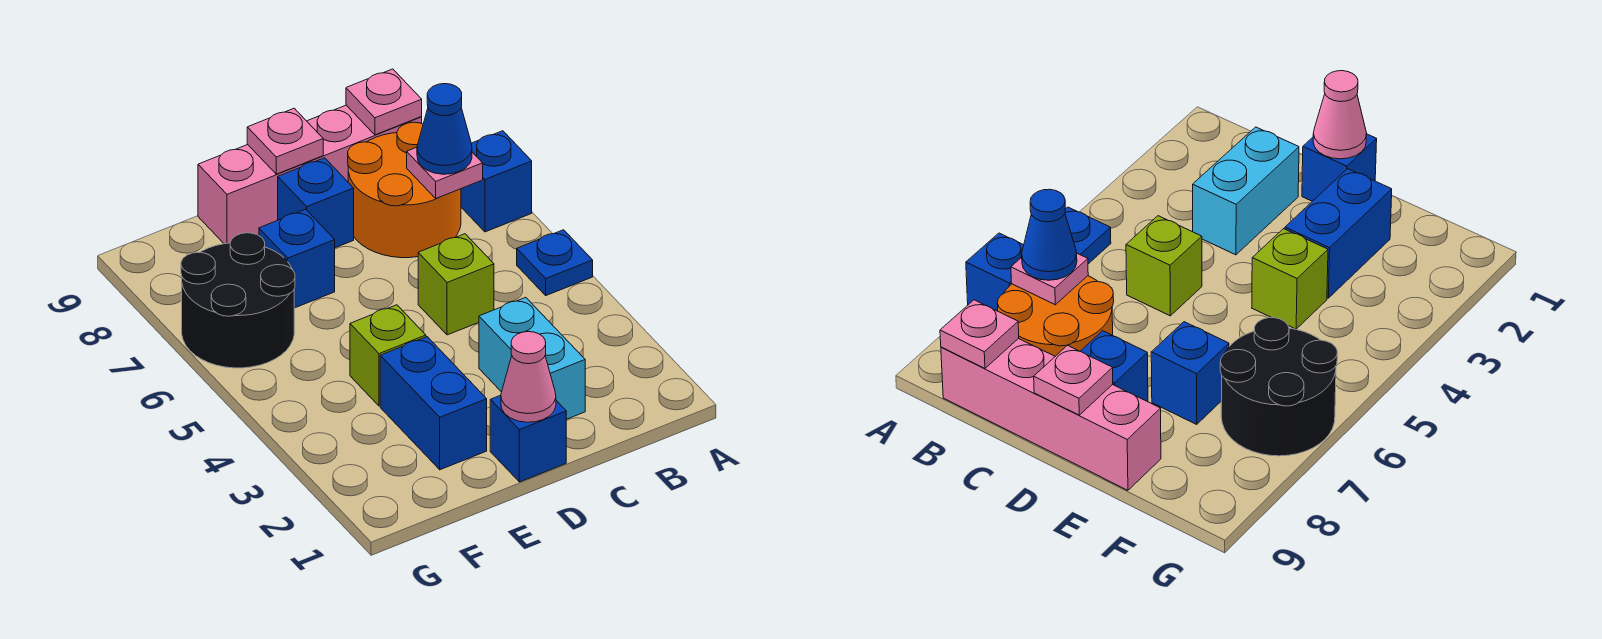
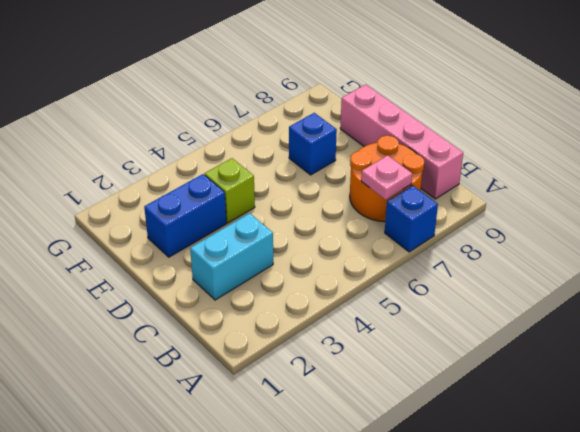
none -> blue 1x1 plate [517,230,593,295]
none -> lime 1x1 brick [418,234,494,335]
none -> blue 1x1 brick [490,395,566,482]

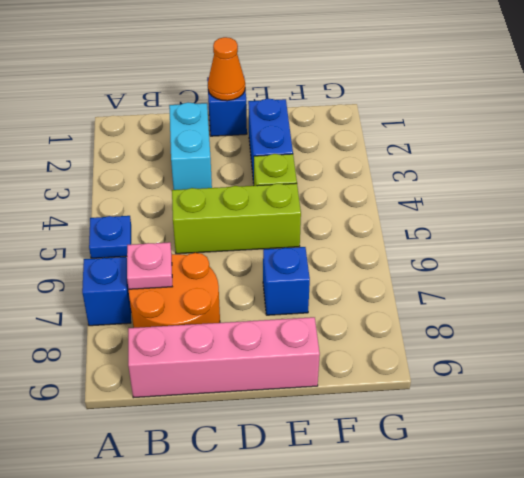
lime 1x3 brick [172,183,301,254] -> lime 1x1 brick [418,234,494,335]
orange 1x1 cone [208,37,245,101] -> pink 1x1 cone [501,332,556,422]
none -> blue 1x1 brick [278,158,354,248]
none -> black 2x2 round brick [181,233,295,368]
none -> pink 1x1 plate [346,69,422,135]

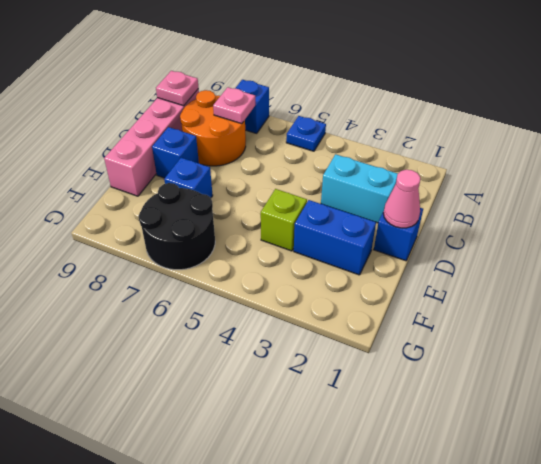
none -> lime 1x1 brick [418,234,494,335]
none -> pink 1x1 plate [247,108,323,174]
none -> blue 1x1 cone [417,84,472,174]

